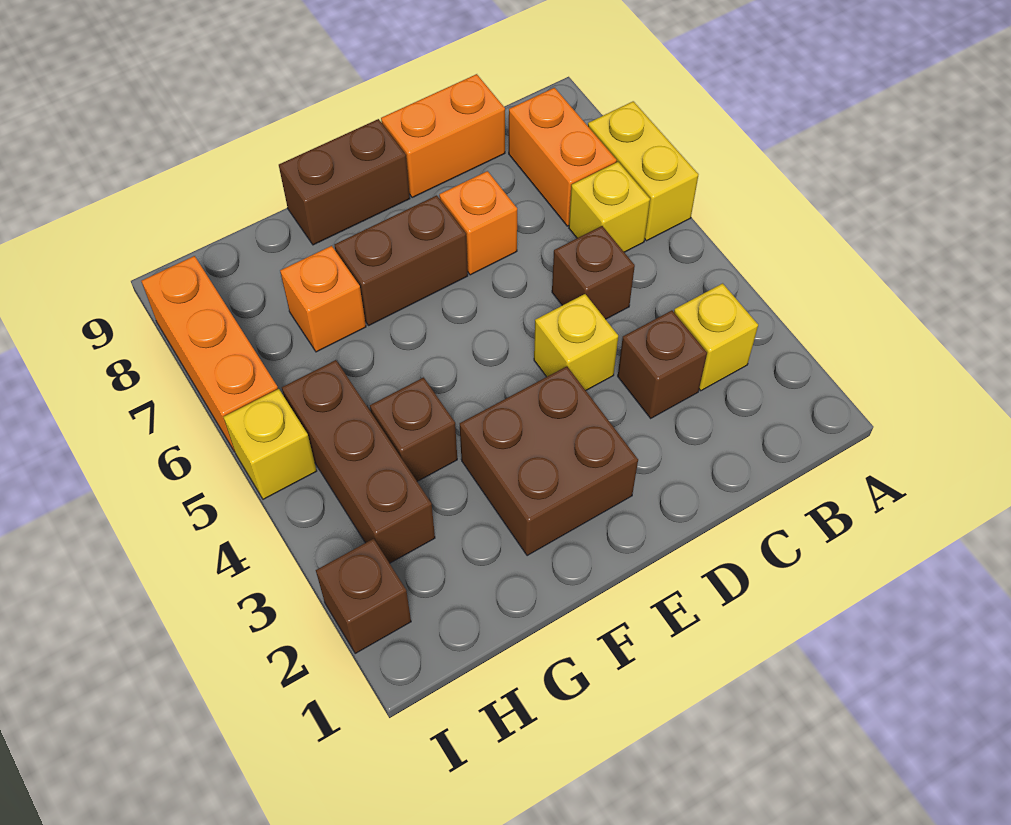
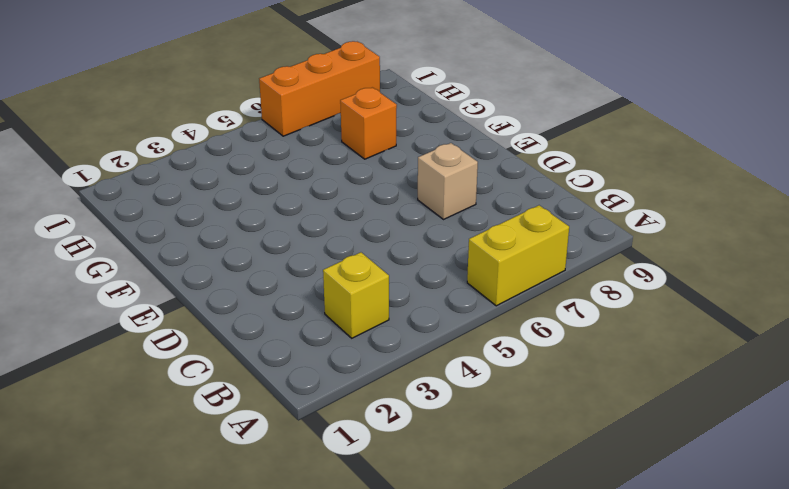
tan 1x1 brick [418,143,478,219] -> orange 1x1 brick [439,171,517,275]
none -> yellow 1x1 brick [569,162,650,252]
none -> orange 1x2 brick [509,88,617,226]
none -> brown 1x1 brick [618,311,707,418]

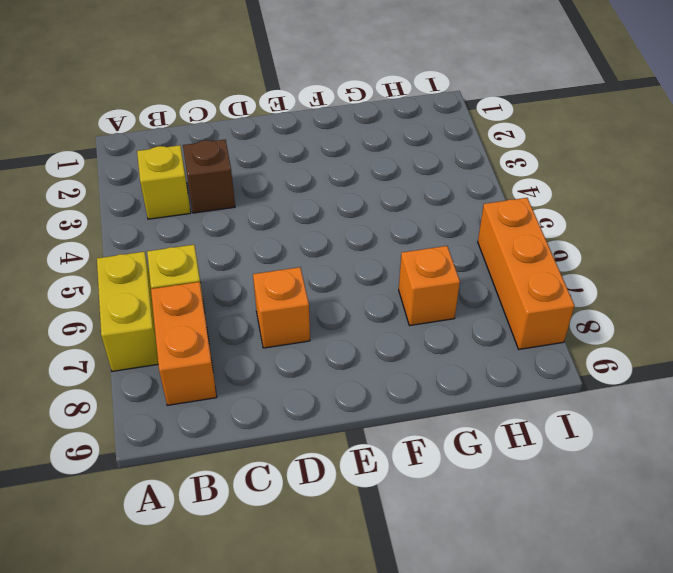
none -> brown 1x1 brick [552,226,635,319]
none -> orange 1x2 brick [381,74,505,198]
none -> yellow 1x1 brick [534,294,618,390]

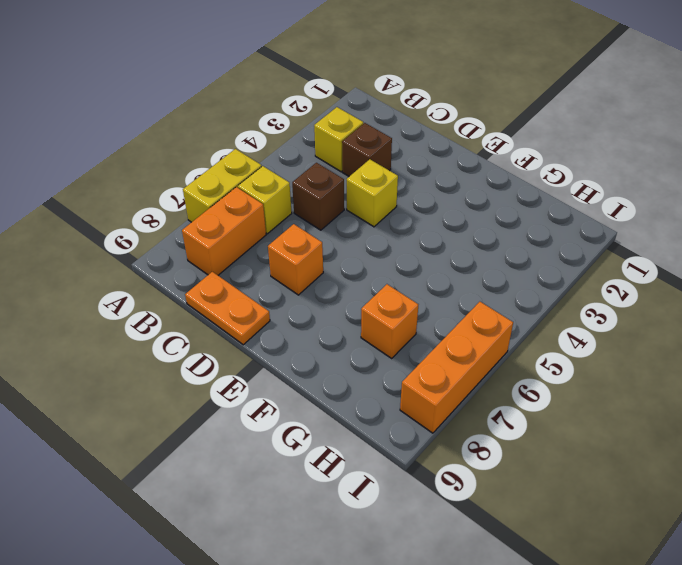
orange 1x2 plate [185,272,270,345] -> orange 1x2 brick [381,74,505,198]
none -> brown 2x2 brick [460,366,638,556]
none -> brown 1x2 brick [334,195,468,326]
none -> brown 1x2 brick [279,119,410,245]

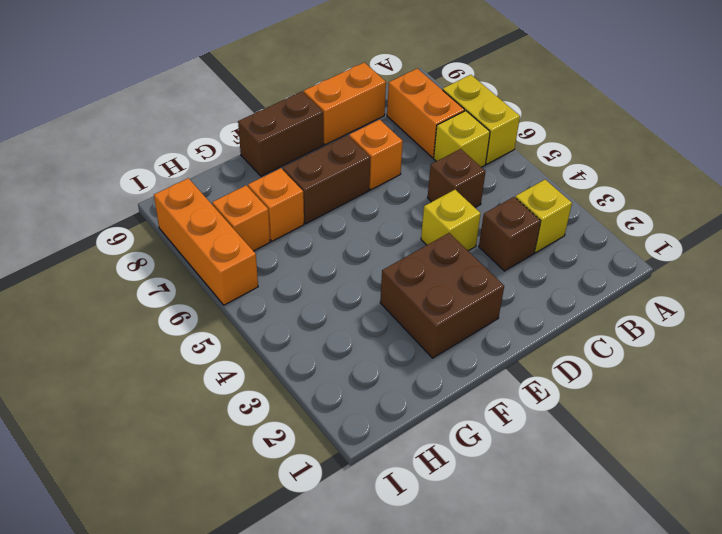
orange 1x1 brick [212,186,270,251] -> none
none -> brown 1x1 brick [370,378,457,481]
none -> brown 1x3 brick [282,360,435,563]
none -> brown 1x1 brick [316,539,411,654]

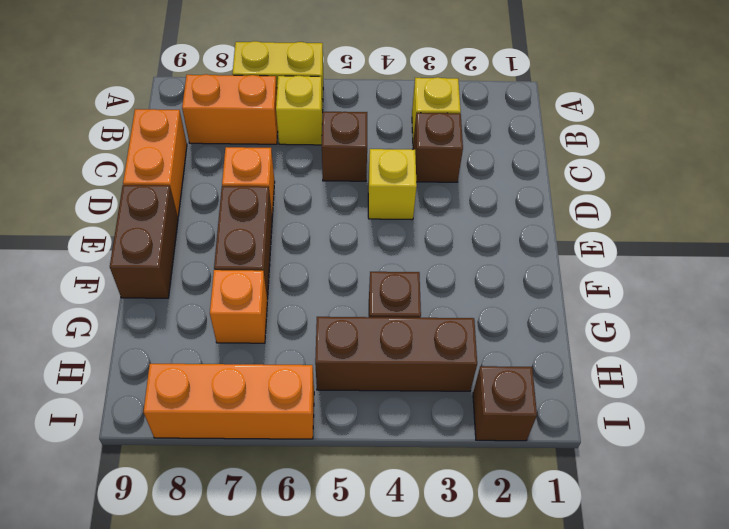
none -> brown 2x2 brick [460,366,638,556]
none -> yellow 1x1 brick [223,389,317,499]

